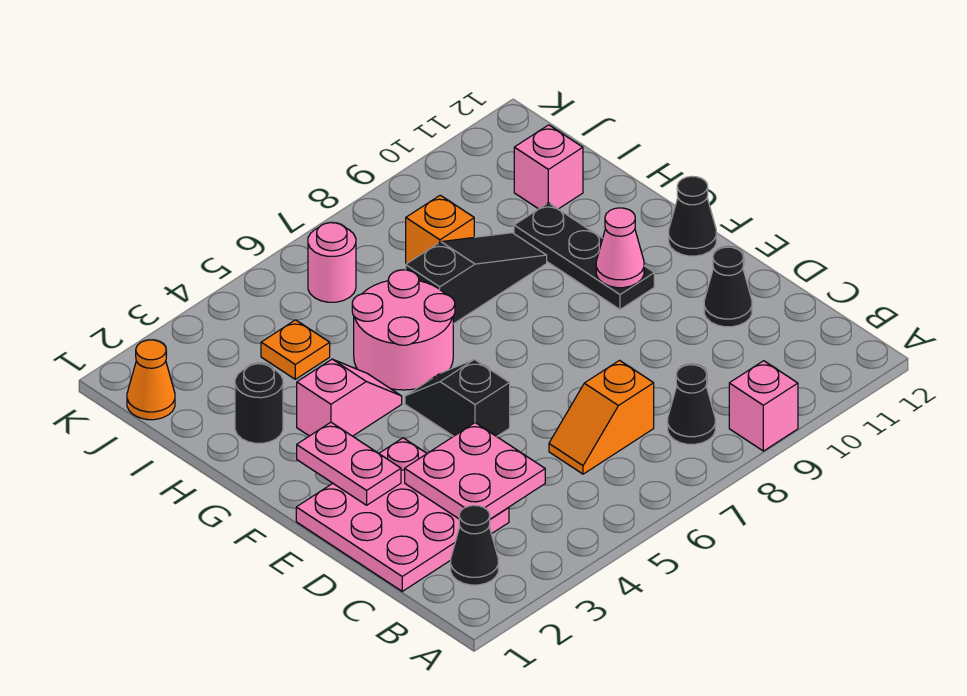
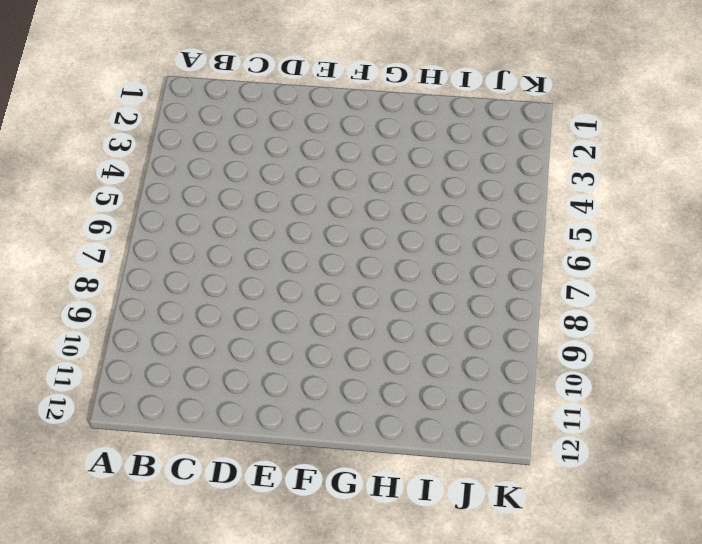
none -> pink 1x1 brick [729,361,798,451]
none -> black 1x1 cone [451,505,498,585]
none -> black 1x1 cone [668,365,715,444]

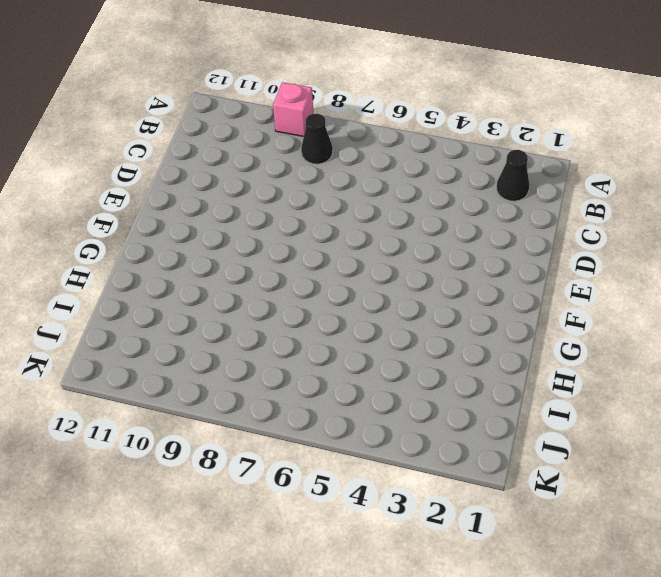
none -> pink 3x3 plate [296,438,509,591]
none -> orange 1x2 slope [549,360,654,474]
none -> black 1x1 cone [704,247,752,327]

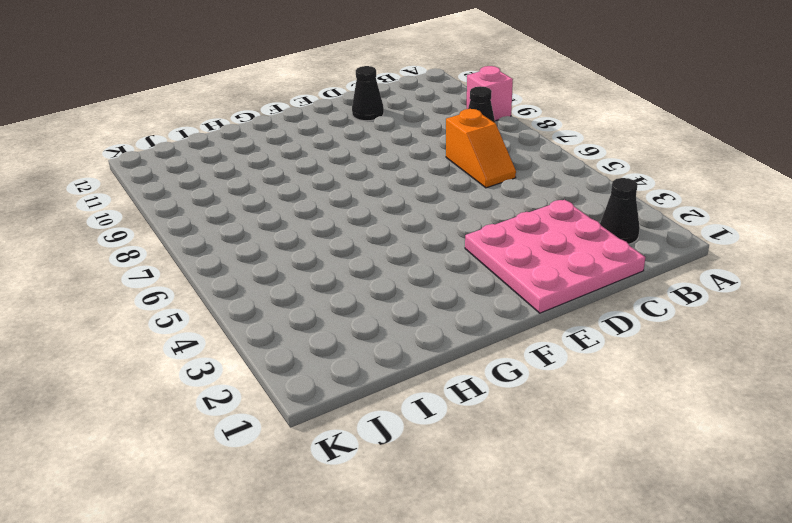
none -> black 1x2 slope [405,360,510,436]
none -> black 1x3 plate [514,203,654,309]
none -> black 1x1 cone [669,176,716,256]

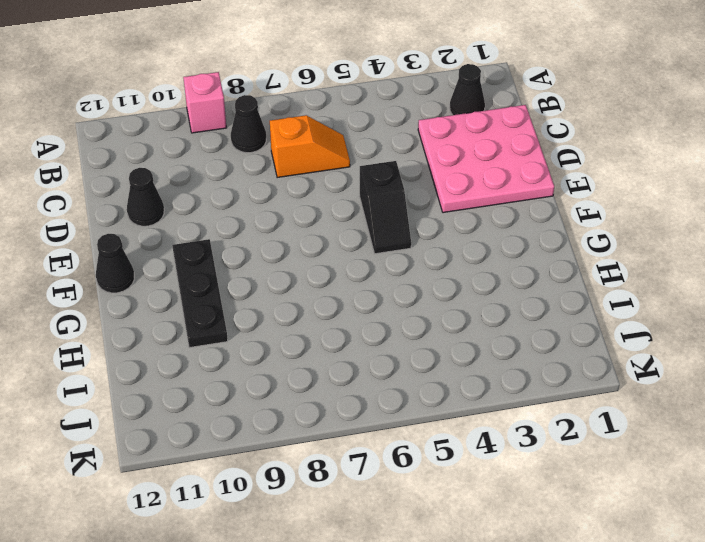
none -> pink 1x2 slope [297,359,402,436]
none -> pink 2x2 round brick [352,270,455,390]
none -> black 1x1 round brick [235,364,283,443]

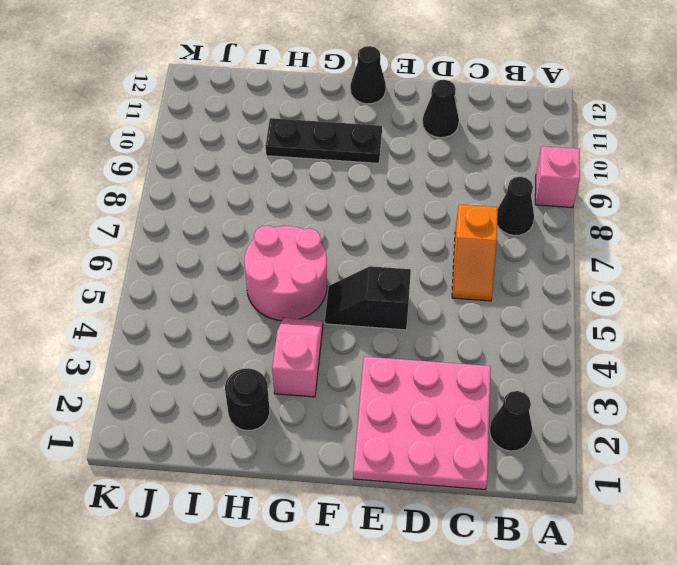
none -> black 1x3 slope [406,233,547,324]
none -> orange 1x1 plate [261,320,330,379]
none -> orange 1x1 brick [406,195,474,264]

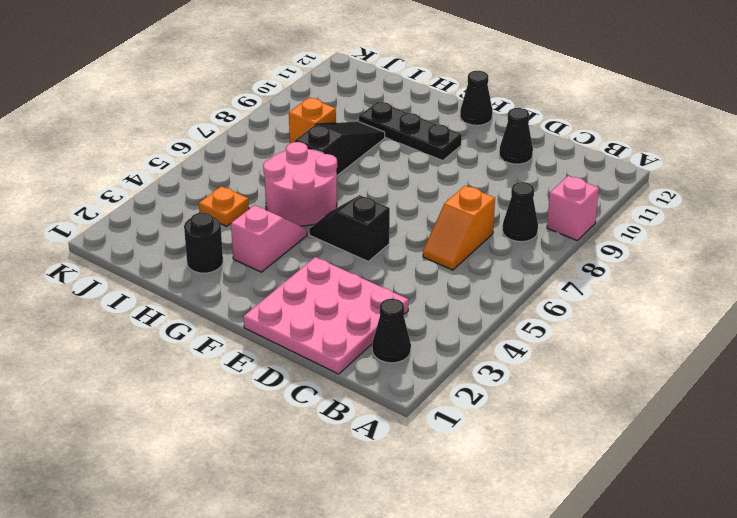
none -> pink 1x1 brick [514,125,583,209]
none -> orange 1x1 cone [127,340,175,420]
none -> pink 1x1 round brick [308,223,356,302]

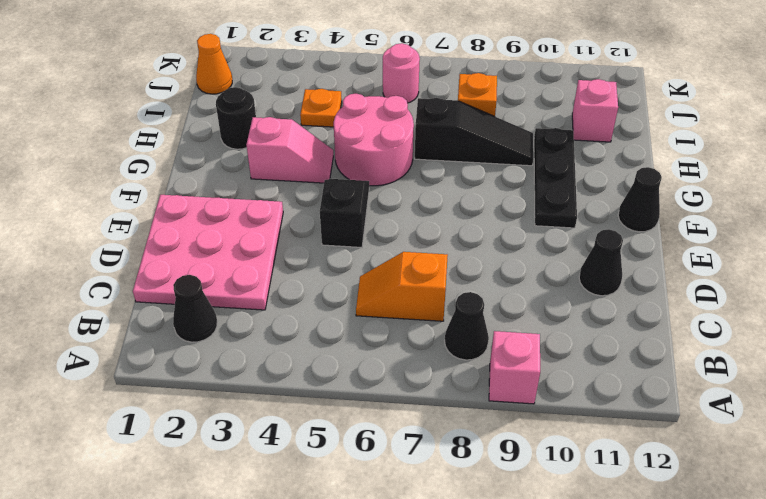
none -> pink 2x2 plate [405,423,545,519]
none -> pink 1x2 plate [297,422,401,505]
none -> pink 1x1 cone [596,208,644,288]

